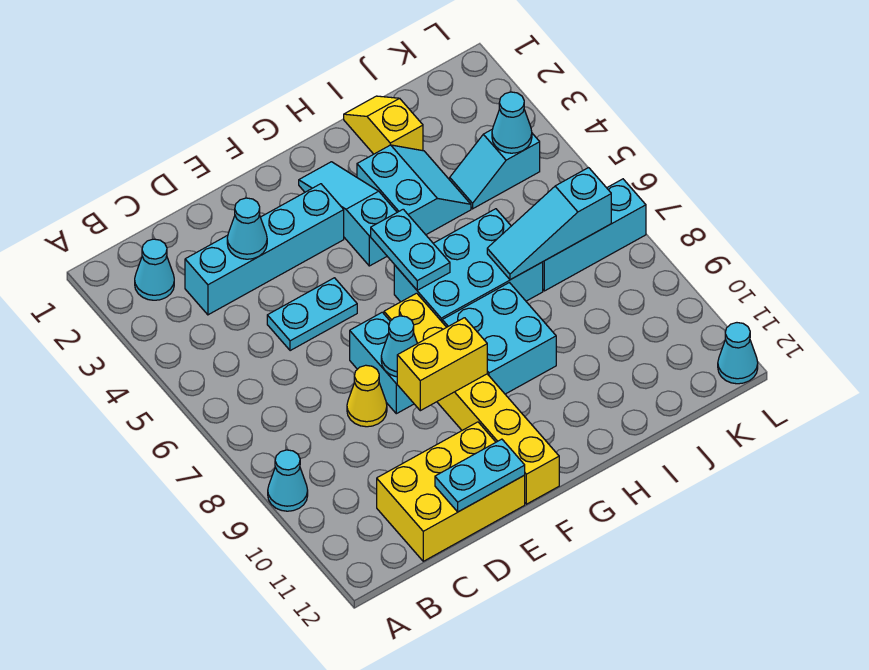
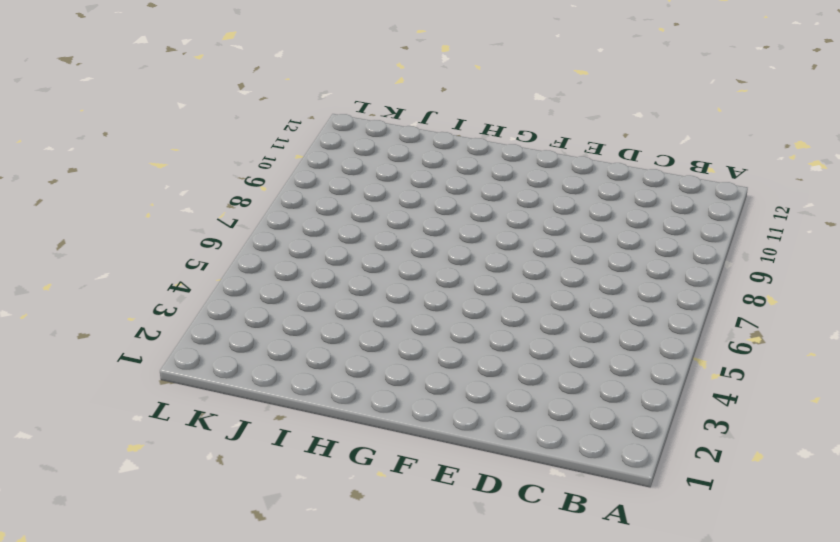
none -> cyan 1x1 cone [268,450,308,511]
none -> cyan 1x1 cone [135,239,174,300]
none -> cyan 1x4 brick [185,184,344,315]

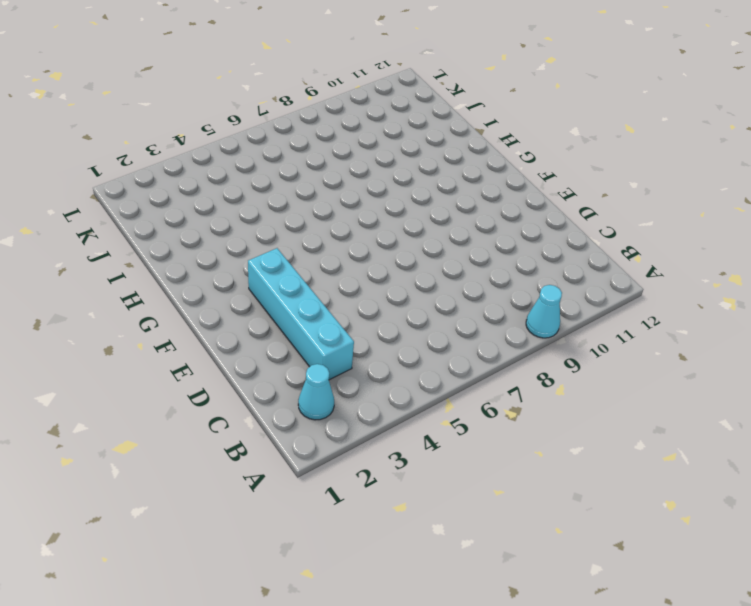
none -> yellow 2x3 brick [377,422,525,561]
none -> cyan 1x2 plate [267,278,357,351]
none -> yellow 1x1 cone [347,365,387,427]

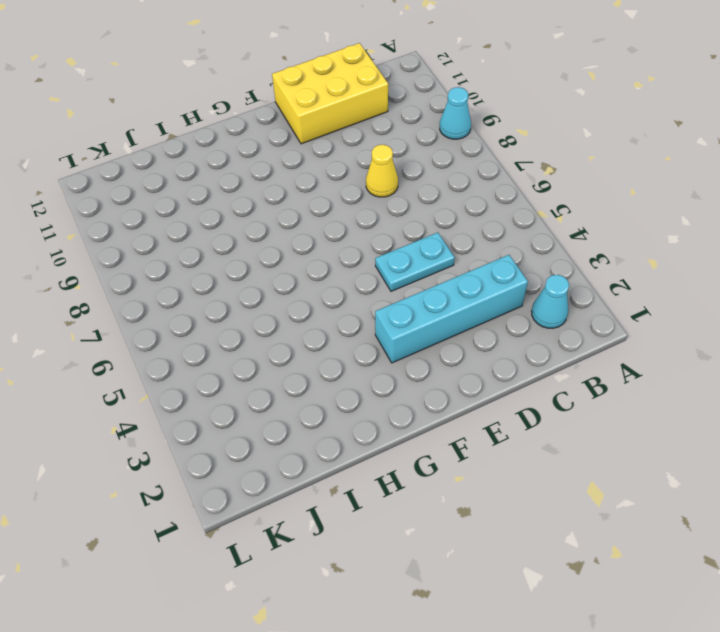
none -> cyan 1x2 brick [350,312,414,414]
none -> yellow 1x6 brick [384,293,559,504]
none -> cyan 1x3 slope [299,162,397,266]

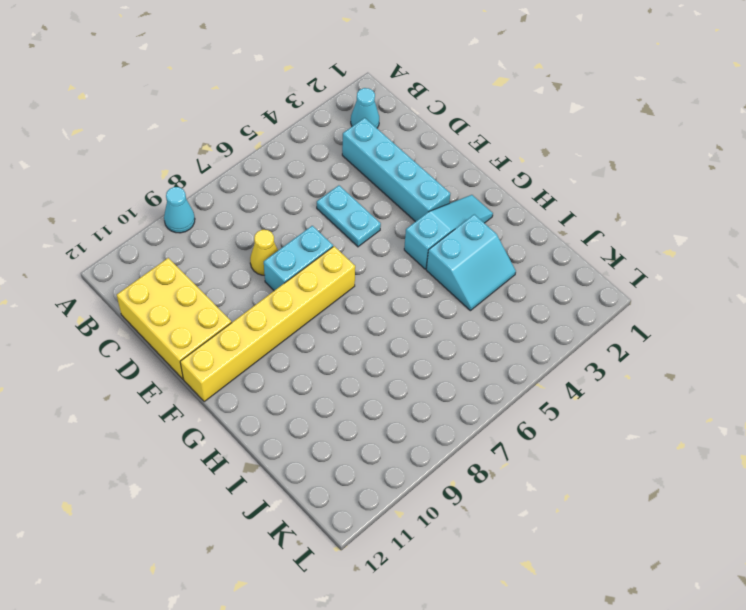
none -> cyan 2x3 brick [394,209,543,321]
none -> cyan 2x2 brick [442,283,556,394]
none -> yellow 1x2 slope [344,96,423,154]

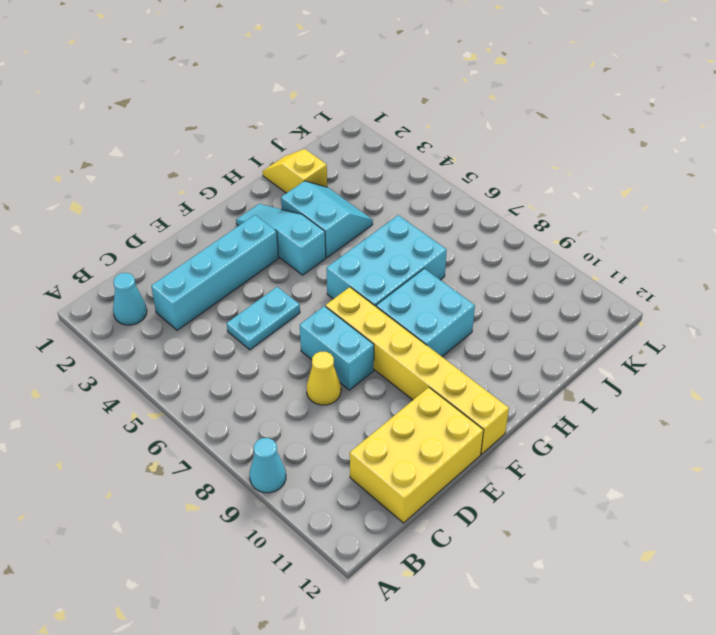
none -> cyan 1x2 slope [450,129,540,209]
none -> cyan 1x3 brick [543,179,646,291]
none -> cyan 1x1 cone [718,323,758,384]

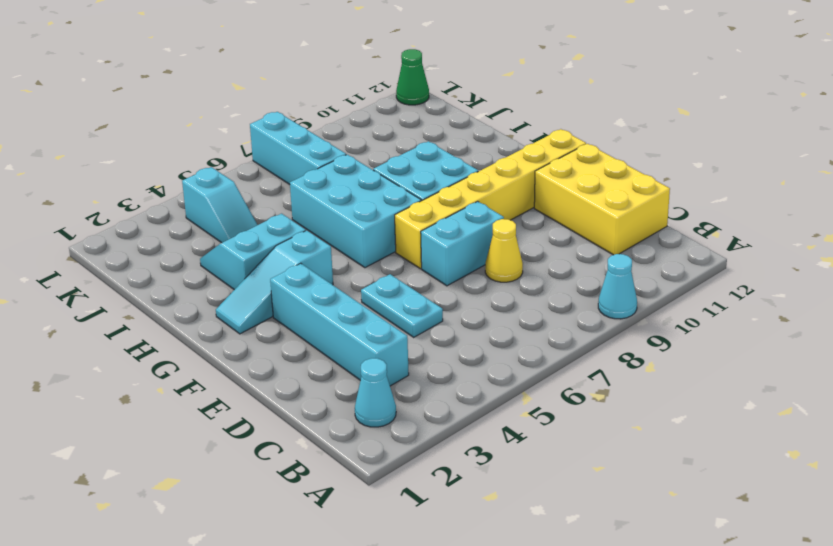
green 1x1 cone [396,49,429,105] -> cyan 1x1 cone [718,323,758,384]
none -> yellow 1x2 slope [344,96,423,154]
none -> cyan 1x1 cone [227,198,267,259]
none -> cyan 1x2 plate [435,439,525,512]

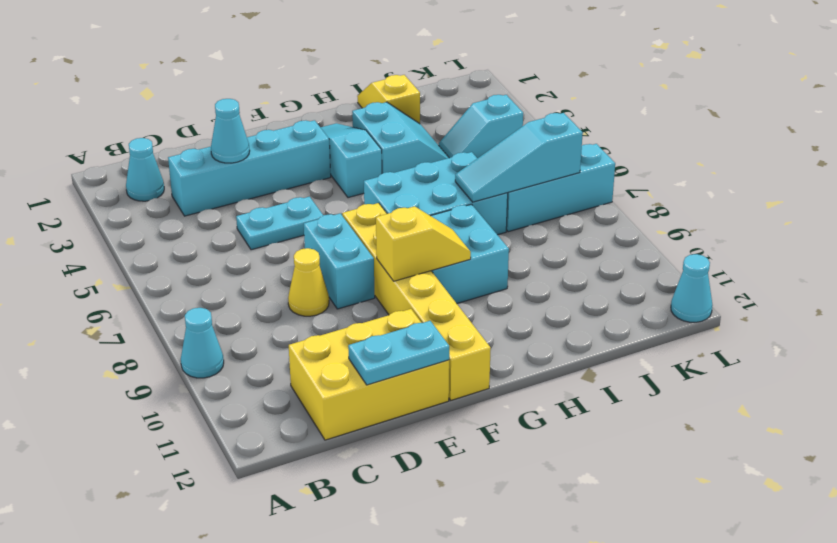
yellow 1x2 slope [376,206,471,281] -> yellow 1x2 brick [397,318,487,411]
none -> cyan 1x1 cone [381,316,417,377]
none -> cyan 1x2 plate [371,209,450,290]
none -> cyan 1x1 cone [492,92,532,153]

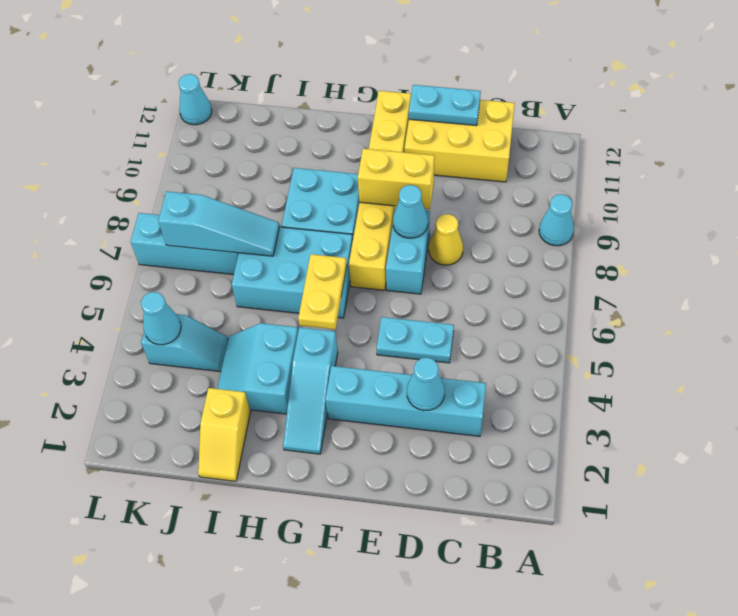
yellow 1x2 plate [298,254,347,329] -> cyan 1x2 plate [371,209,450,290]
none -> cyan 1x1 cone [135,239,174,300]

